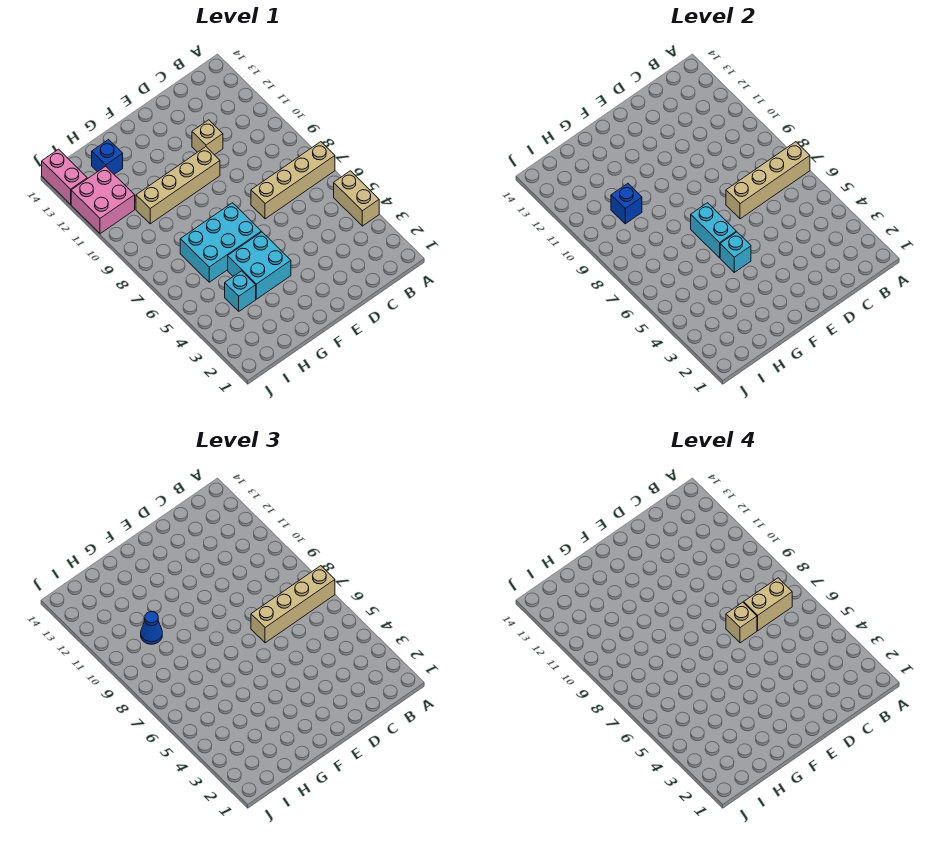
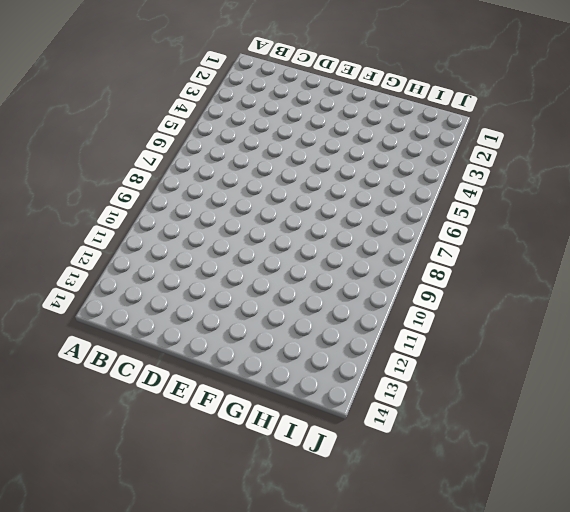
none -> tan 1x2 brick [334,171,379,226]
none -> tan 1x4 brick [251,142,335,219]
none -> tan 1x1 brick [192,120,223,155]

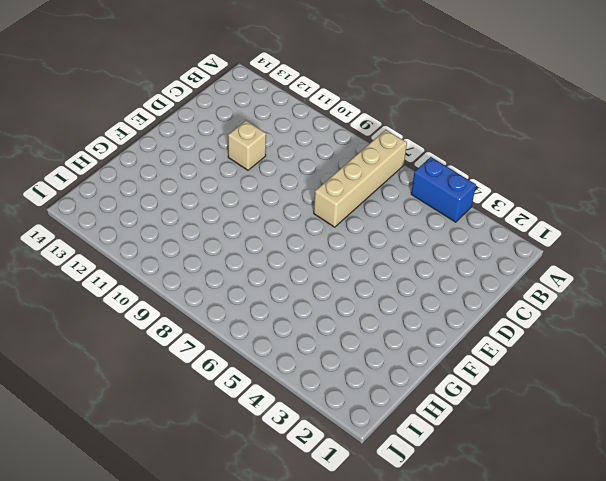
blue 1x2 brick [411,157,476,222] -> tan 1x2 brick [334,171,379,226]
none -> tan 1x4 brick [136,147,220,224]
none -> cyan 2x2 brick [228,232,291,299]
none -> cyan 2x3 brick [180,203,261,282]

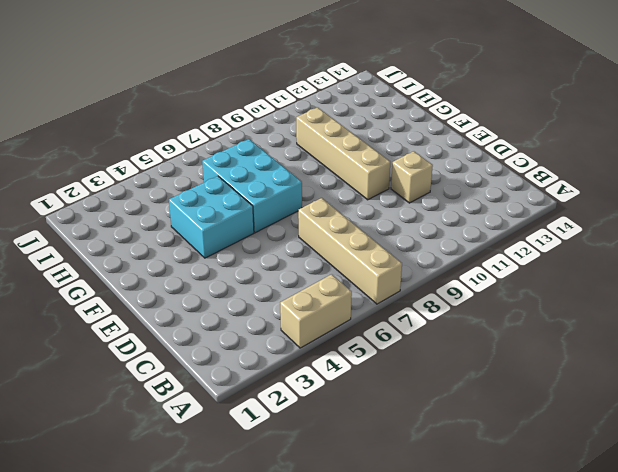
none -> cyan 1x1 brick [225,271,256,311]
none -> blue 1x1 brick [92,140,123,174]
none -> pink 2x2 brick [71,166,135,234]

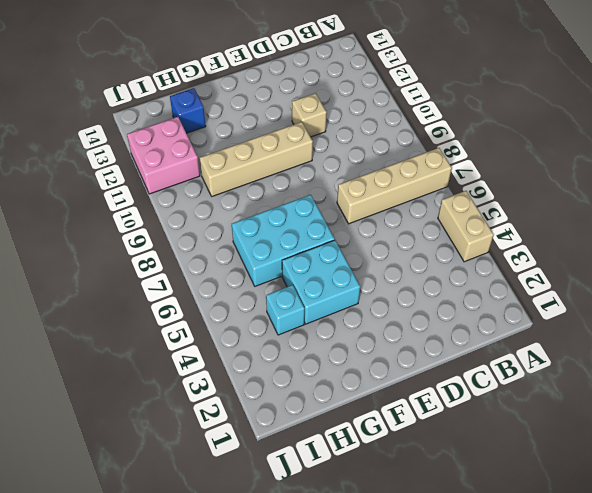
none -> pink 1x2 brick [42,149,87,204]
none -> tan 1x4 brick [726,142,810,219]
none -> cyan 1x1 brick [720,232,751,272]

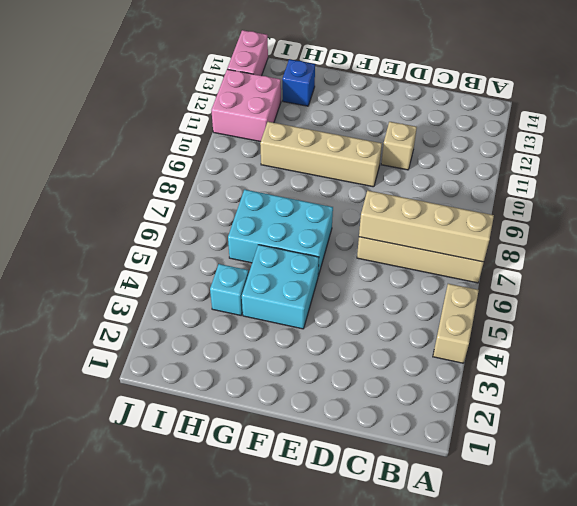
none -> cyan 1x1 brick [720,232,751,272]
none -> cyan 1x2 brick [691,203,736,258]
none -> blue 1x1 brick [611,183,642,224]

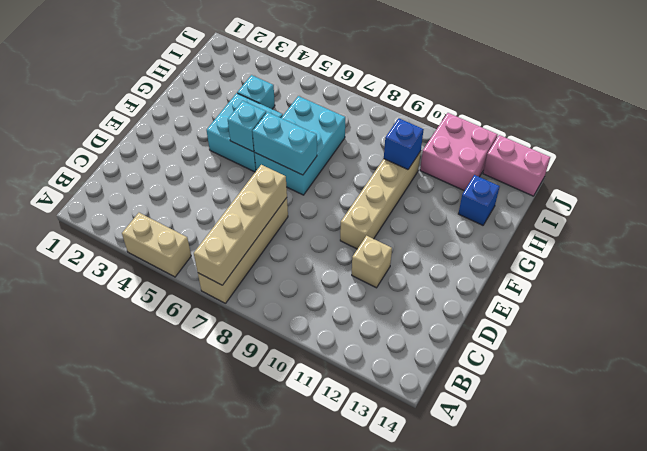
none -> tan 1x4 brick [251,566,335,643]
none -> blue 1x1 cone [141,612,162,644]
none -> tan 1x2 brick [744,578,792,630]

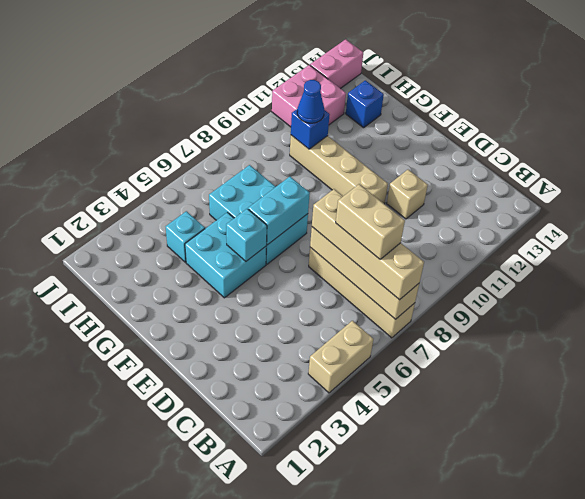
none -> tan 1x1 brick [726,602,757,643]

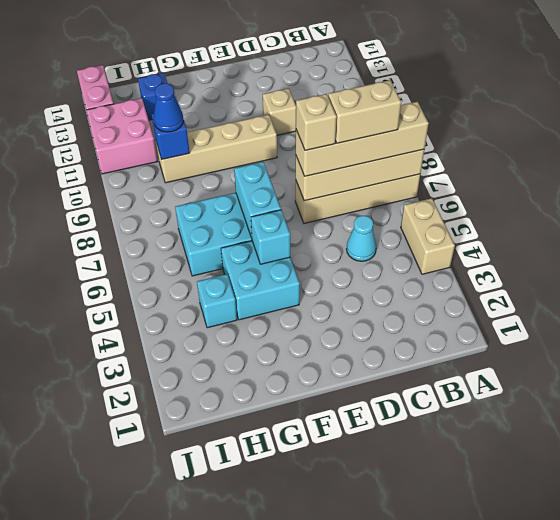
cyan 1x1 cone [347,216,376,261] -> none

